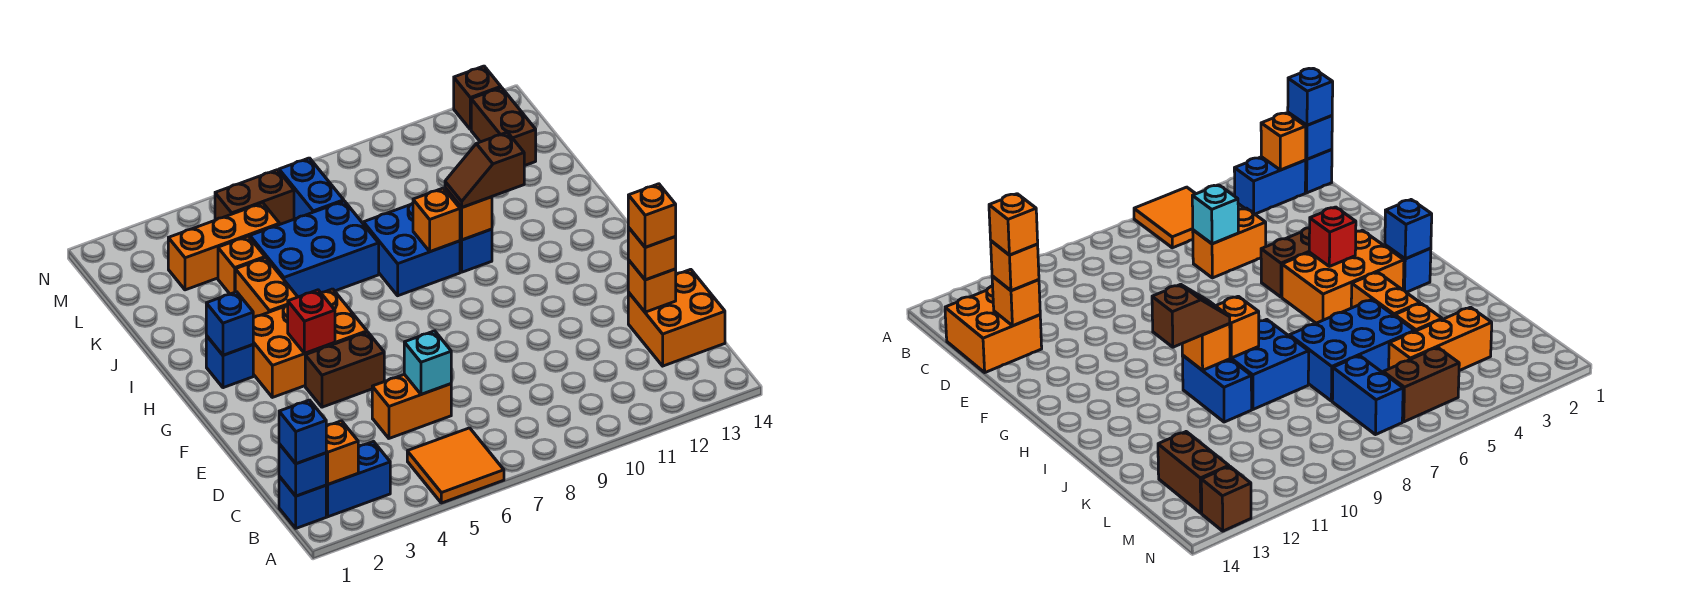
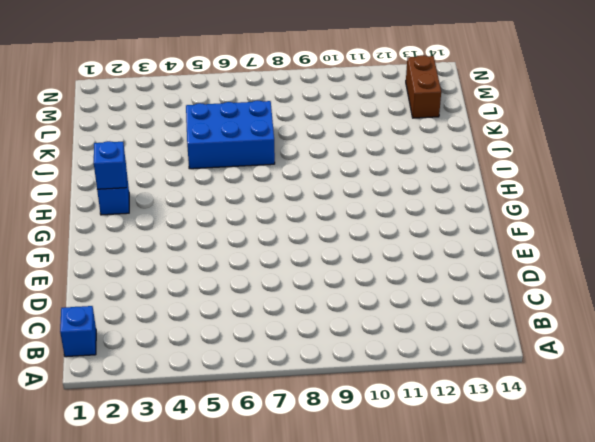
none -> orange 2x2 tile [407,428,504,503]
none -> blue 1x2 brick [326,442,390,517]
none -> orange 2x2 brick [628,269,725,366]
none -> orange 1x2 brick [372,374,451,438]

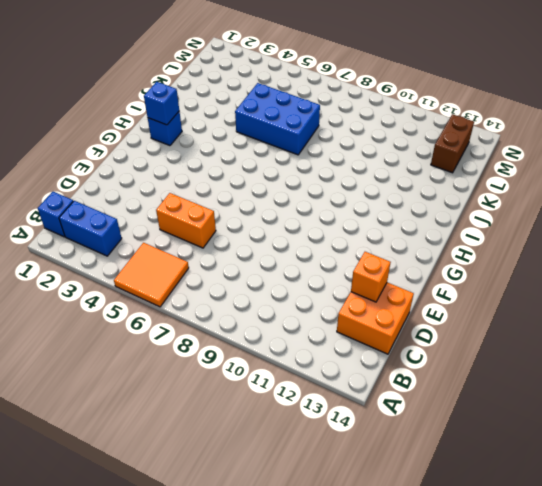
none -> brown 1x2 brick [305,332,384,407]
none -> orange 2x3 brick [253,289,367,397]
none -> orange 1x2 brick [235,258,297,318]
none -> blue 2x2 brick [363,203,460,296]

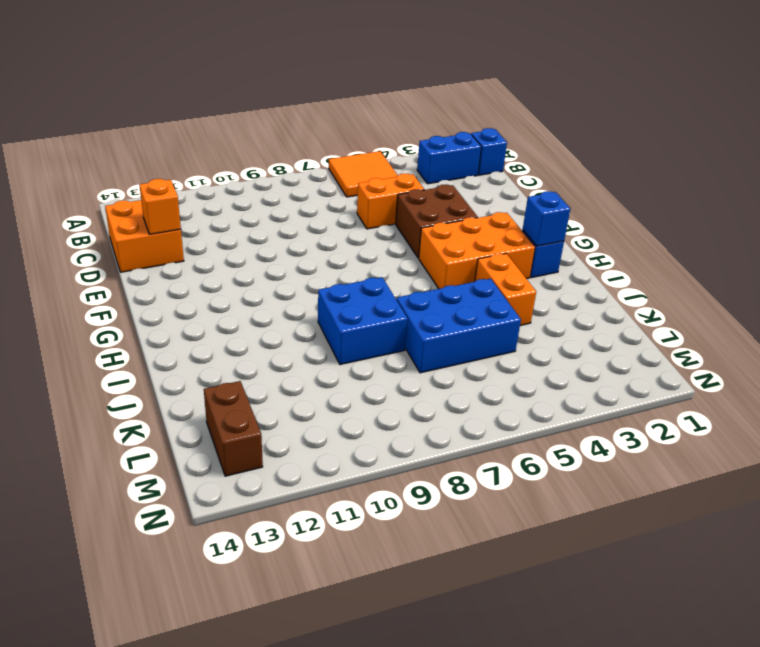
brown 2x2 brick [396,184,478,258] -> brown 1x2 brick [305,332,384,407]
none -> blue 1x2 brick [460,229,492,272]
none -> orange 1x1 brick [218,236,265,294]
none -> orange 1x3 brick [168,203,280,290]
none -> blue 1x2 brick [279,158,344,219]

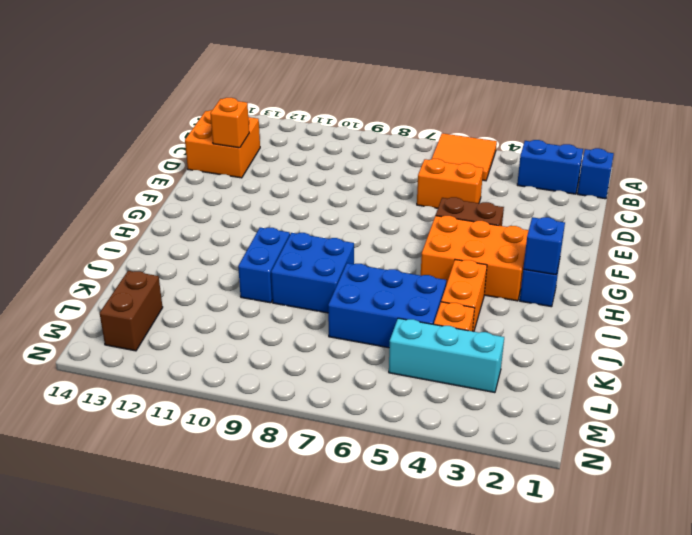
cyan 1x3 brick [389,318,504,393] -> orange 1x3 brick [168,203,280,290]
none -> blue 1x2 brick [279,158,344,219]
none -> brown 1x2 brick [215,170,294,224]
none -> brown 1x1 brick [454,66,501,130]
none -> blue 1x1 brick [279,444,326,496]

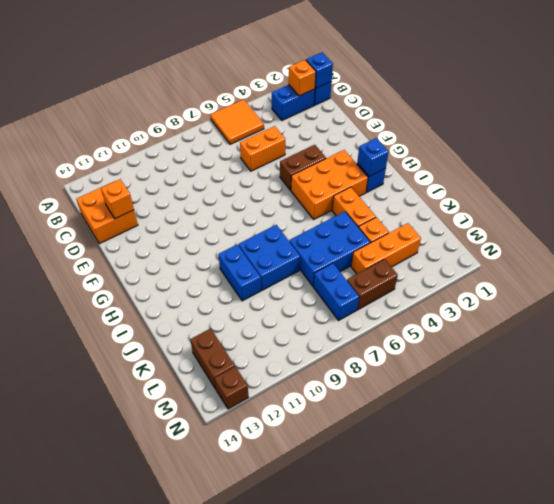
none -> cyan 1x1 brick [404,331,451,394]
none -> red 1x1 brick [288,290,335,353]
none -> orange 1x1 brick [413,188,460,252]
none -> orange 1x1 brick [445,188,492,240]

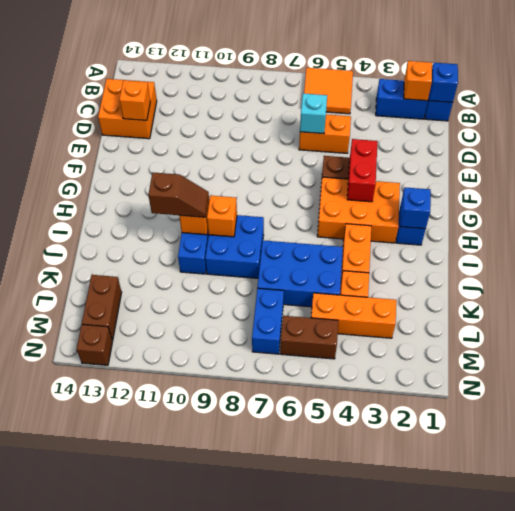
red 1x2 brick [347,139,378,202] -> red 1x1 brick [288,290,335,353]
none -> blue 1x1 brick [279,400,326,464]
none -> orange 1x1 brick [628,228,676,280]
none -> orange 1x1 brick [628,184,676,247]

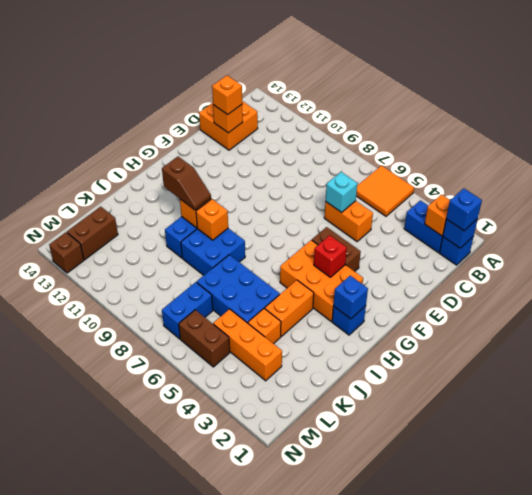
none -> orange 1x1 brick [628,184,676,247]

